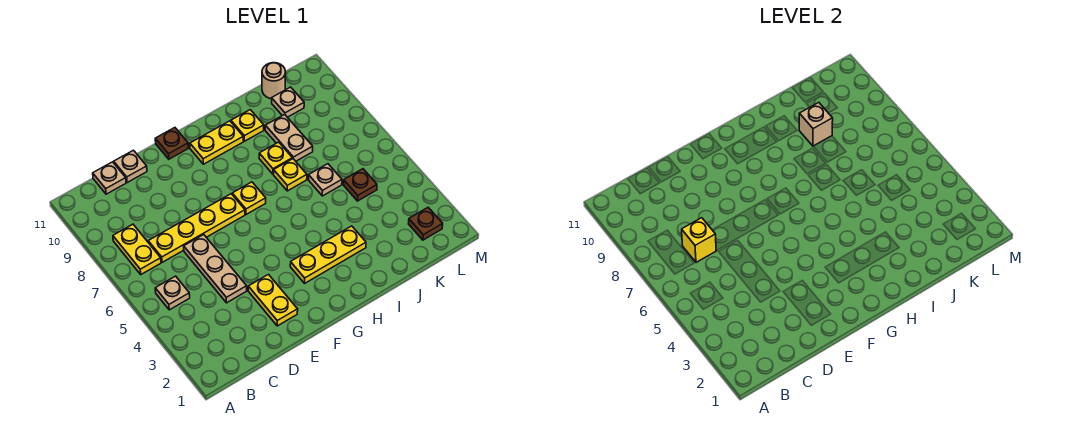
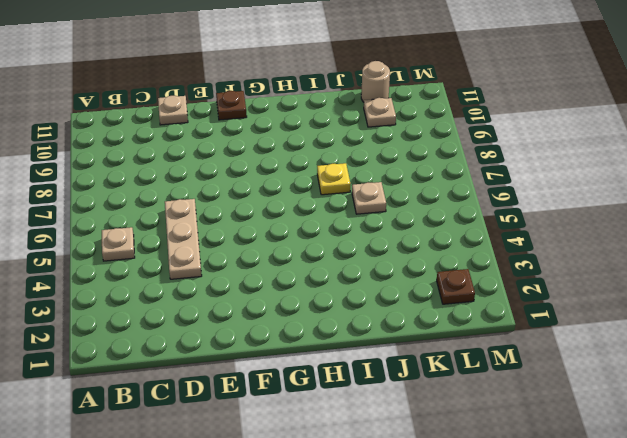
none -> yellow 1x2 plate [113,224,161,274]
none -> yellow 1x4 plate [148,194,245,262]
none -> tan 1x1 plate [93,162,126,194]

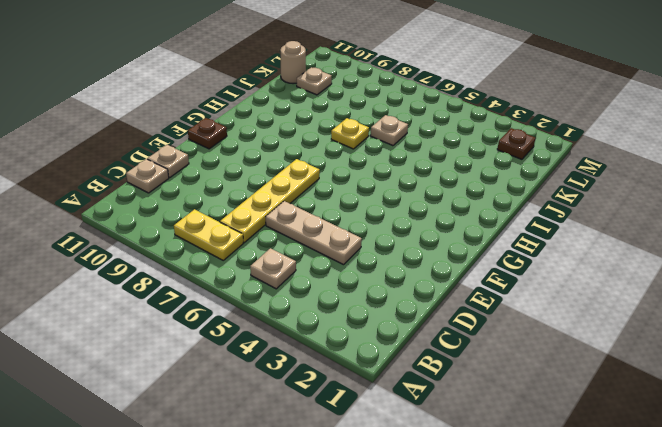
none -> yellow 1x2 plate [248,275,298,326]
none -> yellow 1x3 plate [290,226,366,283]
none -> yellow 1x1 plate [232,182,266,214]

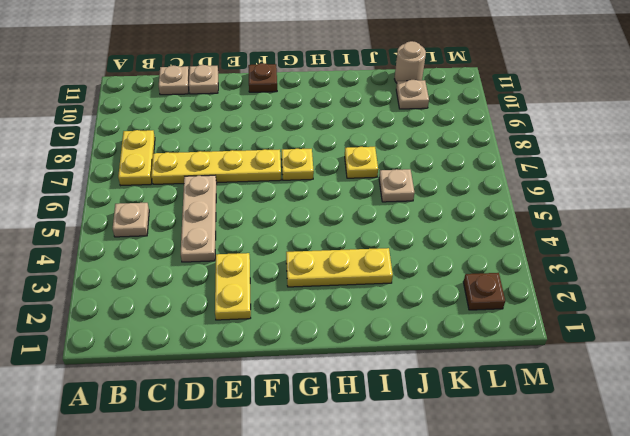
none -> yellow 1x2 plate [190,121,243,164]
none -> yellow 1x1 plate [259,142,292,174]
none -> yellow 1x1 plate [231,110,264,141]

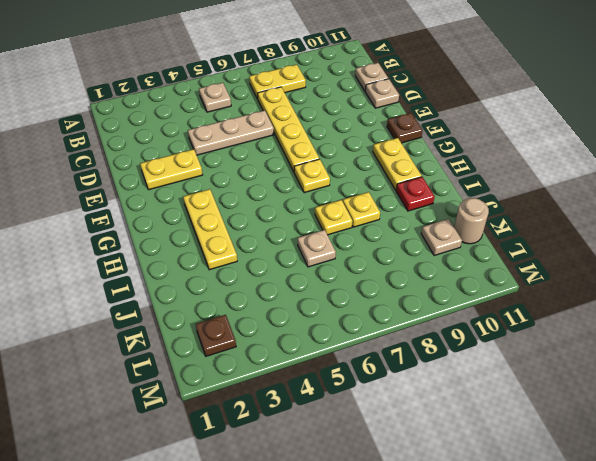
red 1x1 plate [396,177,435,211] -> yellow 1x1 plate [231,110,264,141]
none -> tan 1x2 plate [265,114,313,161]
none -> brown 1x1 plate [343,169,377,201]
none -> yellow 1x1 brick [682,218,716,262]

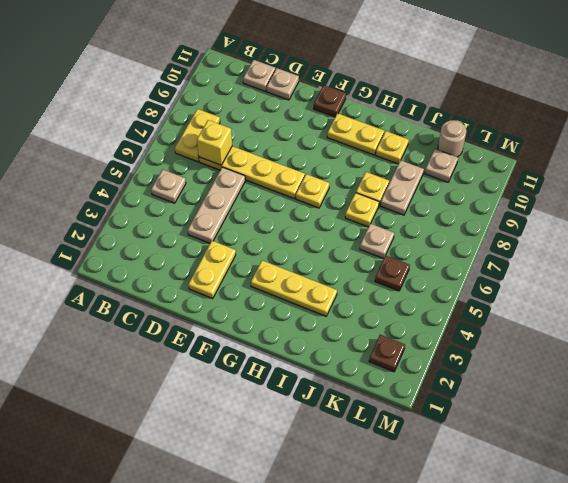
none -> tan 1x1 brick [799,103,833,146]

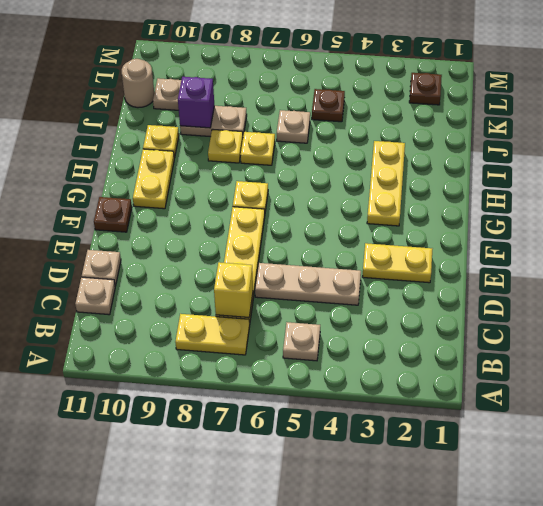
purple 1x1 brick [178,77,214,128] -> tan 1x1 brick [799,103,833,146]

